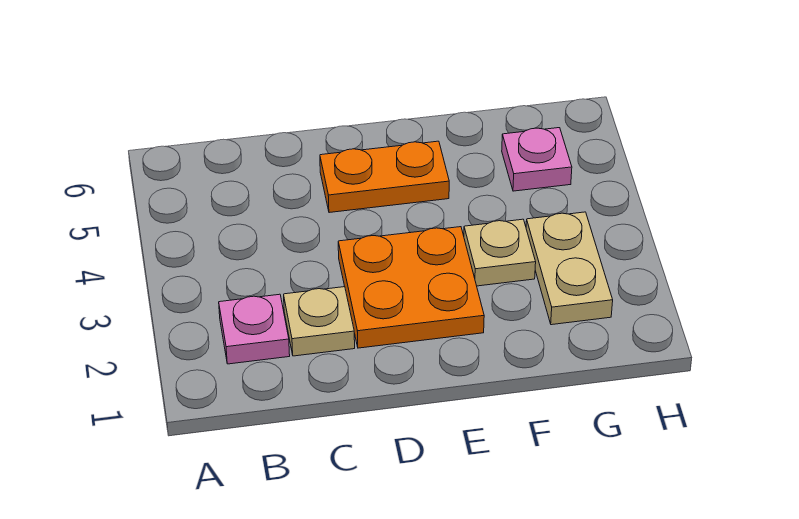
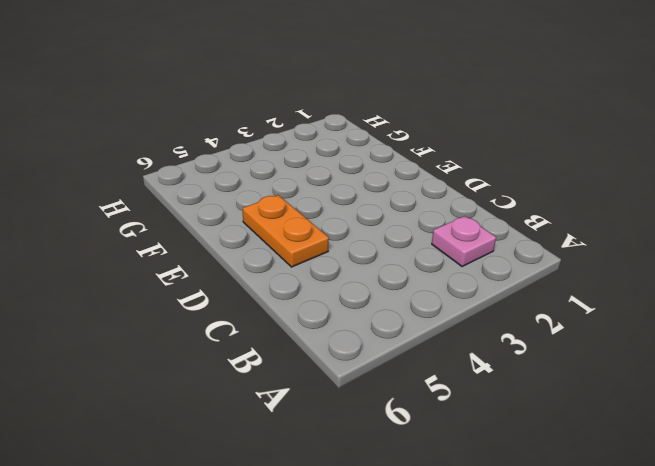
none -> tan 1x1 plate [284,287,355,356]
none -> orange 2x2 plate [338,227,484,348]

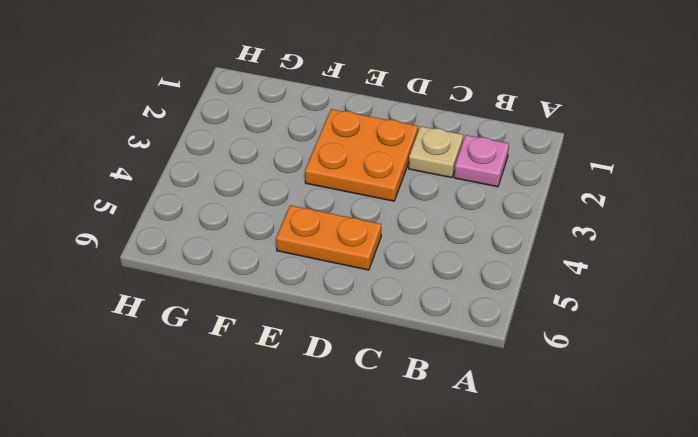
none -> tan 1x1 plate [464,219,536,286]
none -> tan 1x2 plate [526,212,613,325]

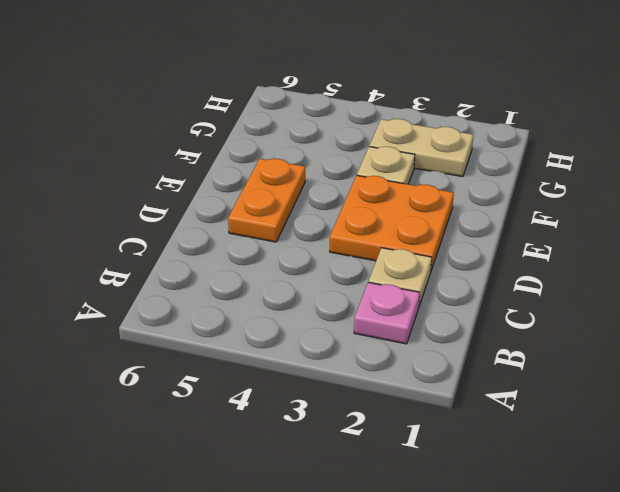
none -> pink 1x1 plate [502,128,572,191]

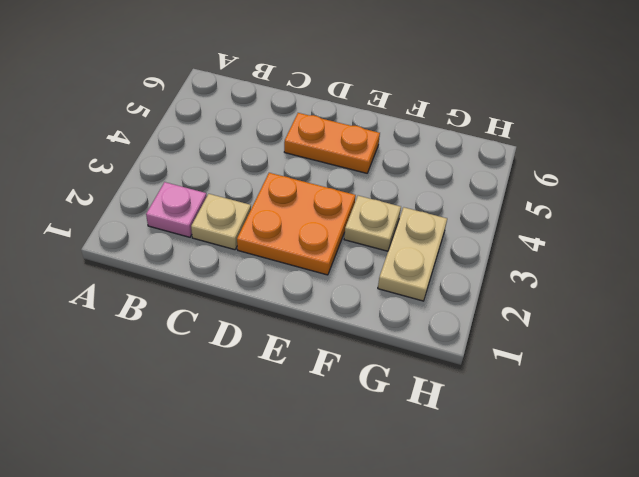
none -> pink 1x1 plate [502,128,572,191]

